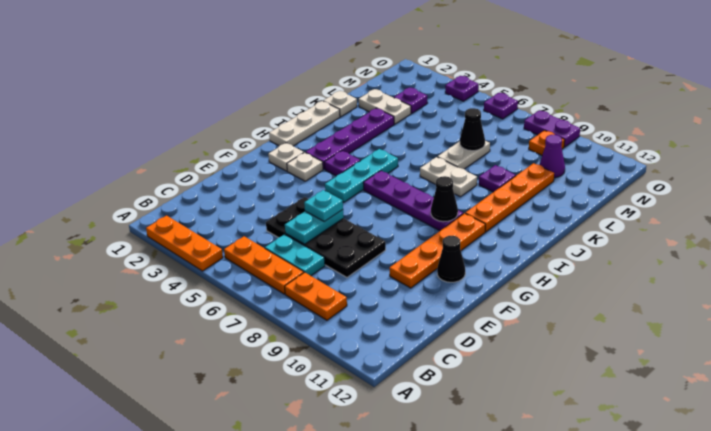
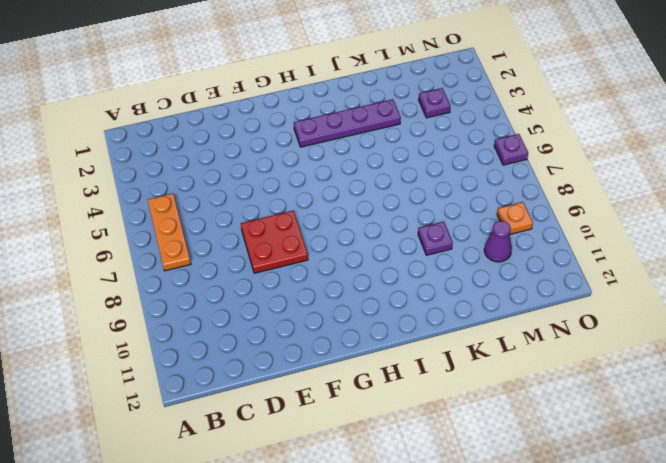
red 2x2 plate [241,211,308,273] -> black 2x4 plate [266,197,386,277]
none -> orange 1x3 plate [146,216,223,271]
none -> orange 1x2 plate [285,272,347,320]
none -> cyan 1x2 plate [265,234,325,276]
none -> orange 1x4 plate [389,213,485,288]

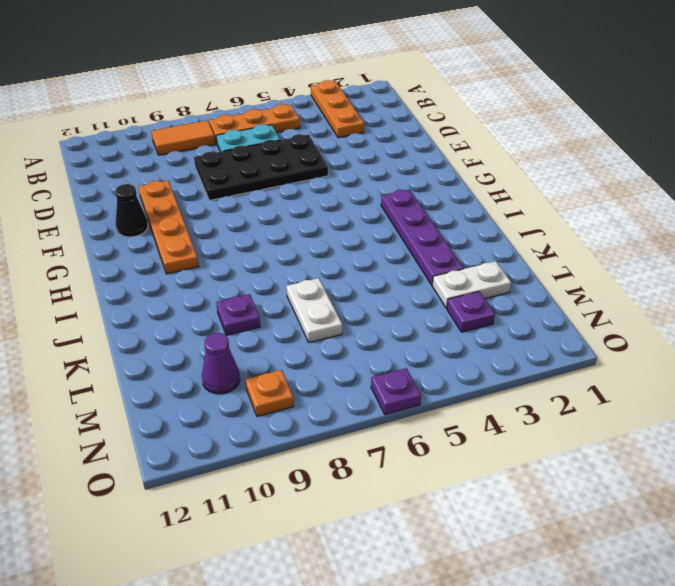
orange 1x3 plate [311,80,364,138] -> orange 1x3 plate turned to [146,216,223,271]
orange 1x2 tile [151,120,215,155] -> orange 1x2 plate [285,272,347,320]
none -> white 1x1 plate [268,143,304,171]
none -> white 1x1 plate [287,152,323,181]
none -> cyan 1x3 plate [325,149,398,202]
none -> white 1x3 plate [269,101,340,146]

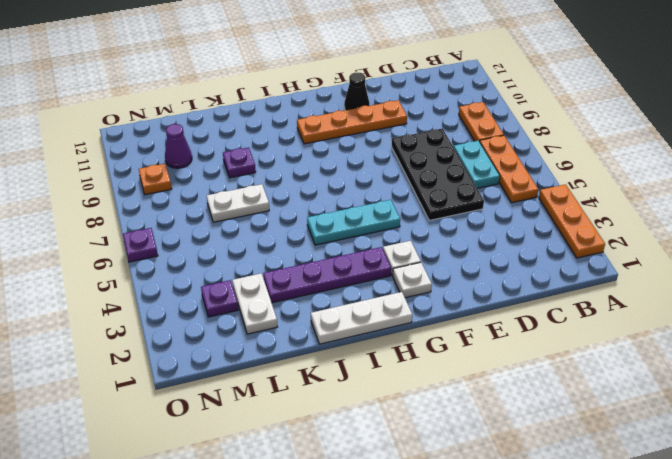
none -> purple 1x1 plate [324,151,360,176]
none -> purple 1x4 plate [363,171,463,231]
none -> orange 1x4 plate [465,163,554,232]
none -> white 1x2 plate [420,157,477,197]

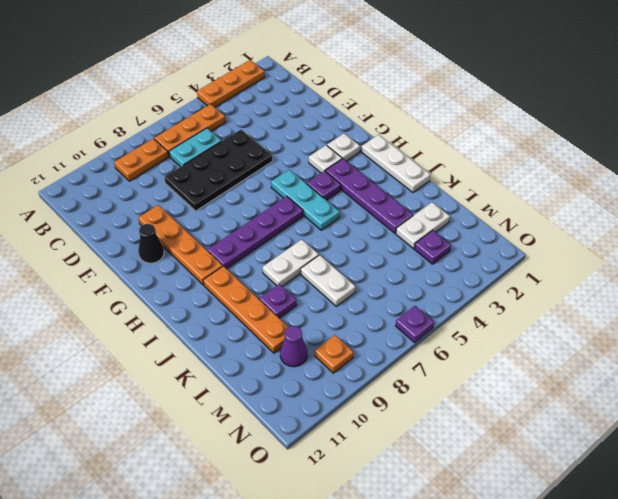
none -> white 1x1 plate [323,91,357,117]
none -> purple 1x1 plate [445,76,479,101]
none -> purple 1x2 plate [524,110,580,147]
none -> cyan 1x2 plate [285,210,344,244]

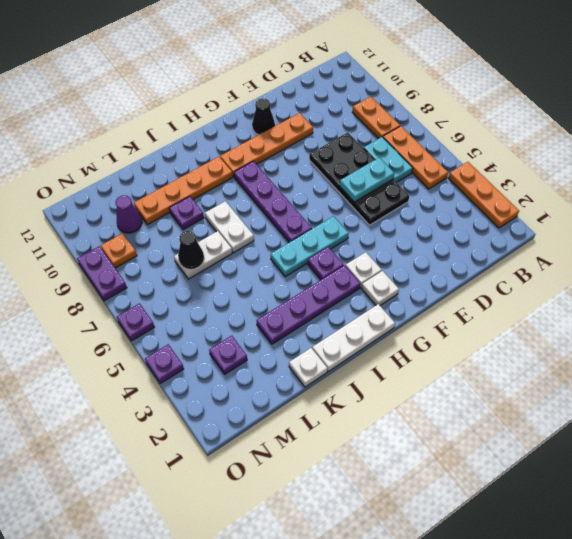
none -> white 1x2 plate [359,89,411,124]
none -> black 1x1 cone [431,176,458,222]
none -> cyan 1x1 plate [304,190,343,222]

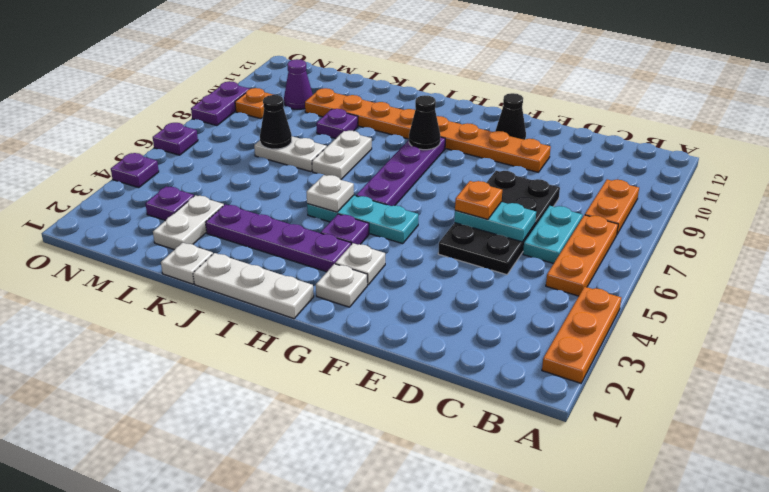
orange 1x1 plate [455,181,502,220] -> cyan 1x1 plate [304,190,343,222]
white 1x1 plate [306,175,354,212] -> none

